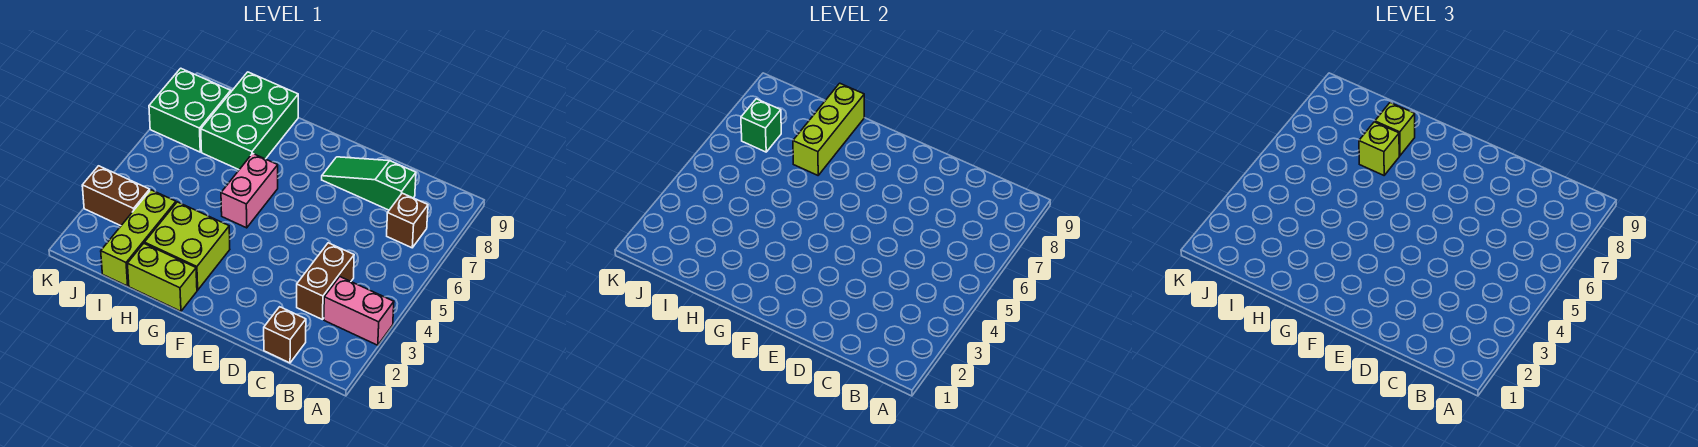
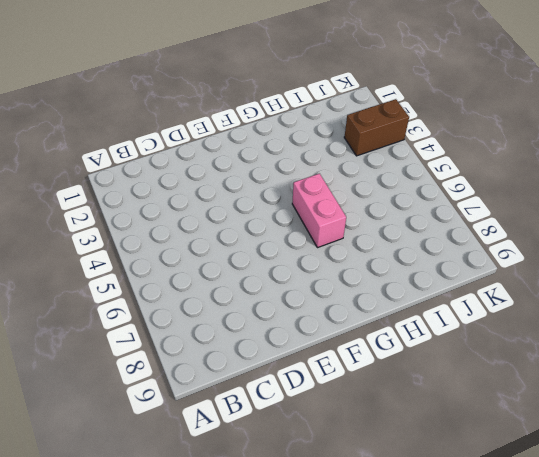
none -> pink 1x2 brick [324,277,394,345]
none -> brown 1x1 brick [387,193,428,248]
none -> brown 1x1 brick [264,307,306,363]

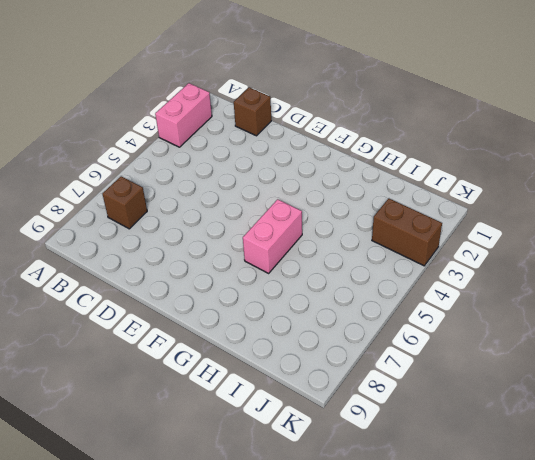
pink 1x2 brick [155,83,212,147] -> pink 1x2 brick turned to [324,277,394,345]
none -> brown 1x2 brick [297,243,354,320]
none -> green 1x3 slope [322,157,416,210]
none -> lime 1x2 brick [127,243,197,311]

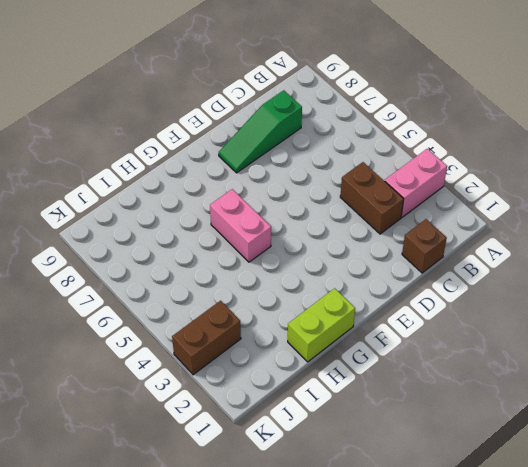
none -> brown 1x1 brick [387,193,428,248]
none -> lime 2x2 brick [145,202,230,290]
none -> green 2x3 brick [201,72,298,170]

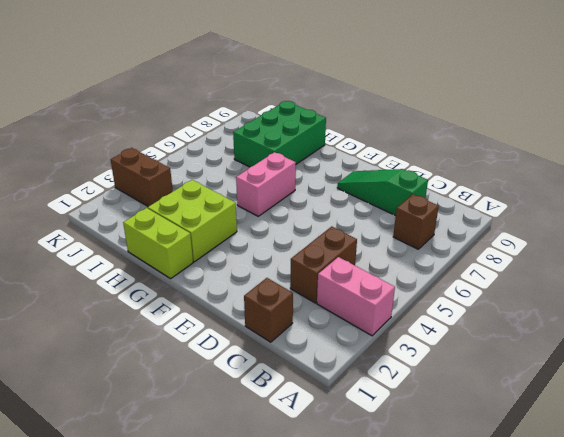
none -> lime 1x3 brick [101,190,176,286]
none -> green 2x2 brick [149,68,231,152]
none -> lime 1x3 brick [793,83,864,175]

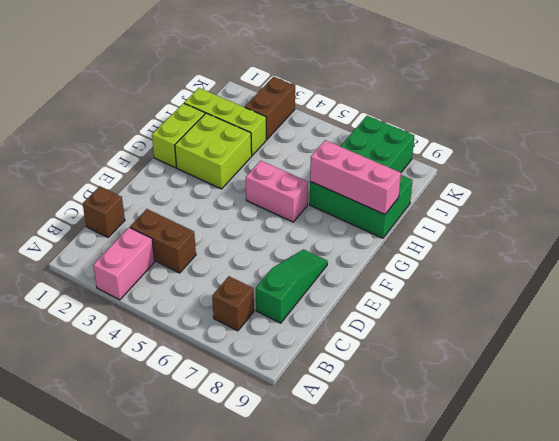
pink 1x3 brick [310,140,401,215] -> lime 1x3 brick [793,83,864,175]
none -> green 1x1 brick [741,99,781,152]
none -> lime 1x1 brick [1359,122,1399,175]
none -> lime 1x1 brick [1375,103,1415,156]

